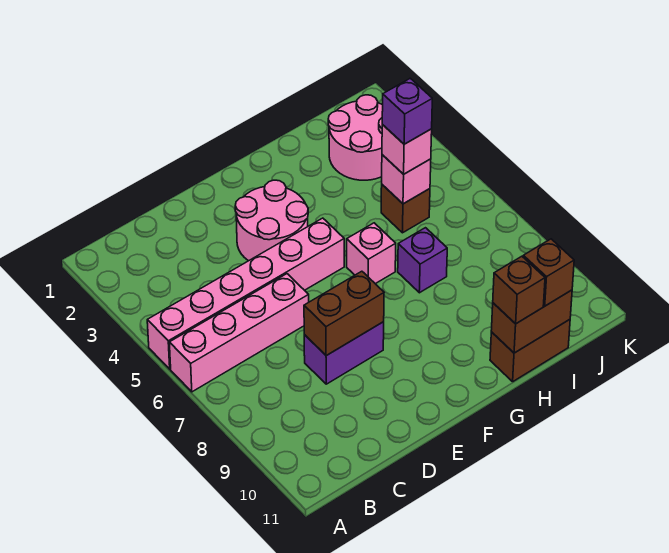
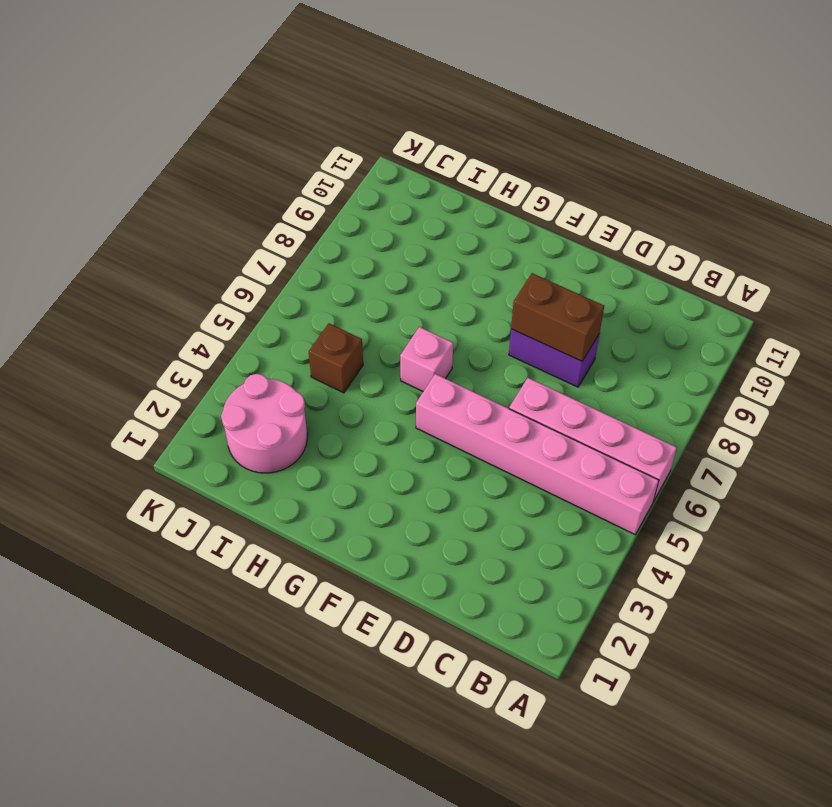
none -> pink 2x2 round brick [235,180,308,261]
none -> purple 1x1 brick [398,228,447,293]
none -> brown 1x2 brick [490,320,570,382]

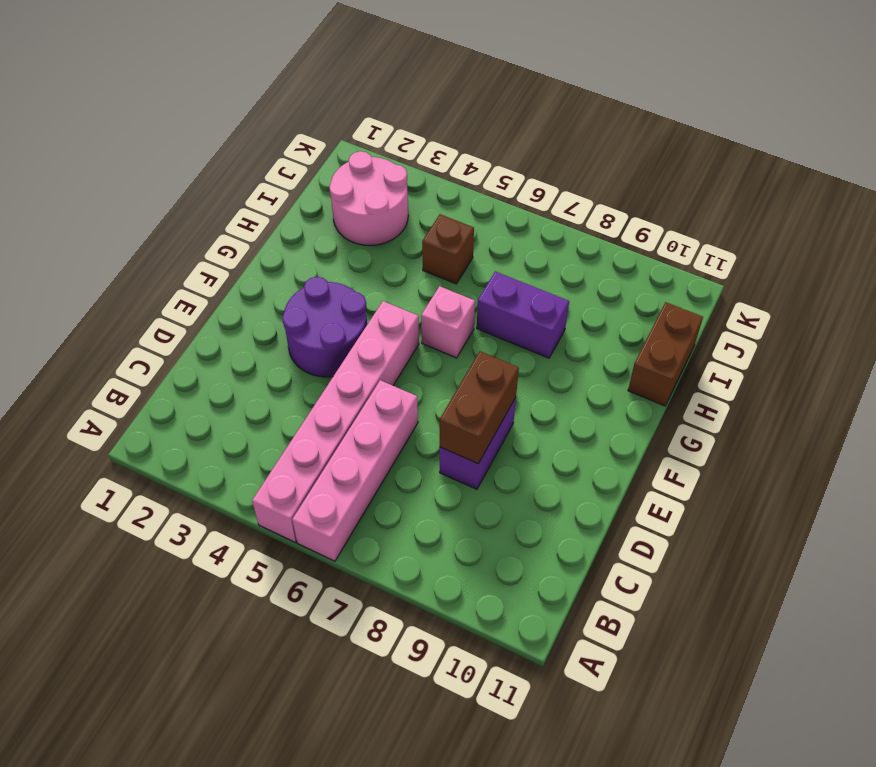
purple 2x2 round brick [282,277,367,377] -> pink 2x2 round brick [235,180,308,261]
purple 1x2 brick [477,272,569,358] -> purple 1x1 brick [398,228,447,293]
none -> brown 1x2 brick [491,290,572,353]
none -> pink 1x1 brick [382,155,431,204]
none -> brown 1x1 brick [493,256,545,324]

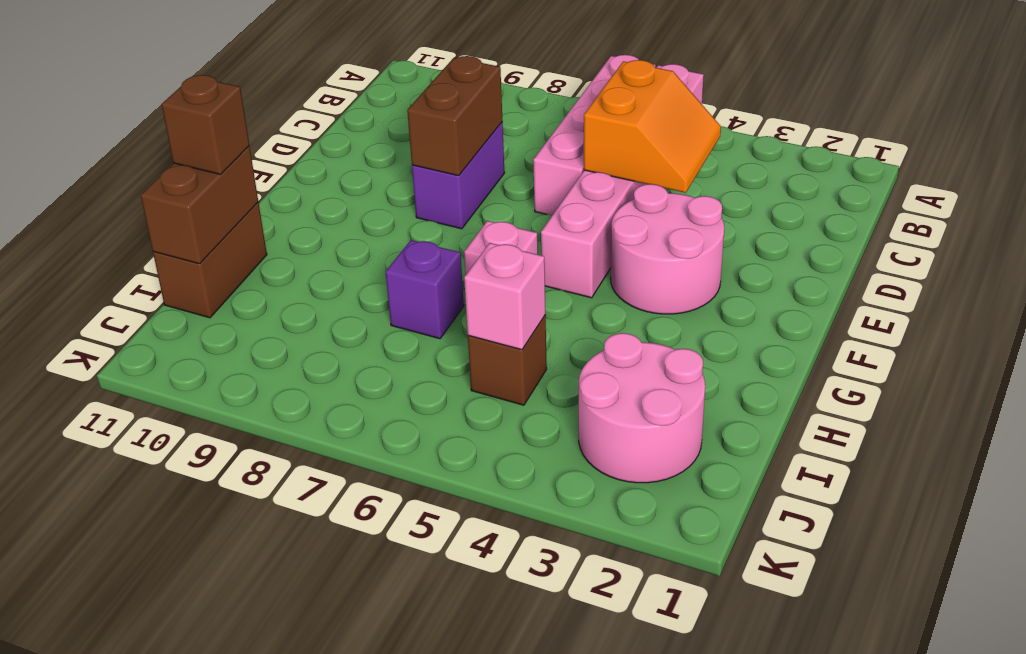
orange 2x2 slope [584,60,721,193] -> none
none -> pink 1x1 brick [382,125,432,174]
none -> brown 1x1 brick [523,239,574,306]
none -> purple 1x1 brick [382,78,432,144]

